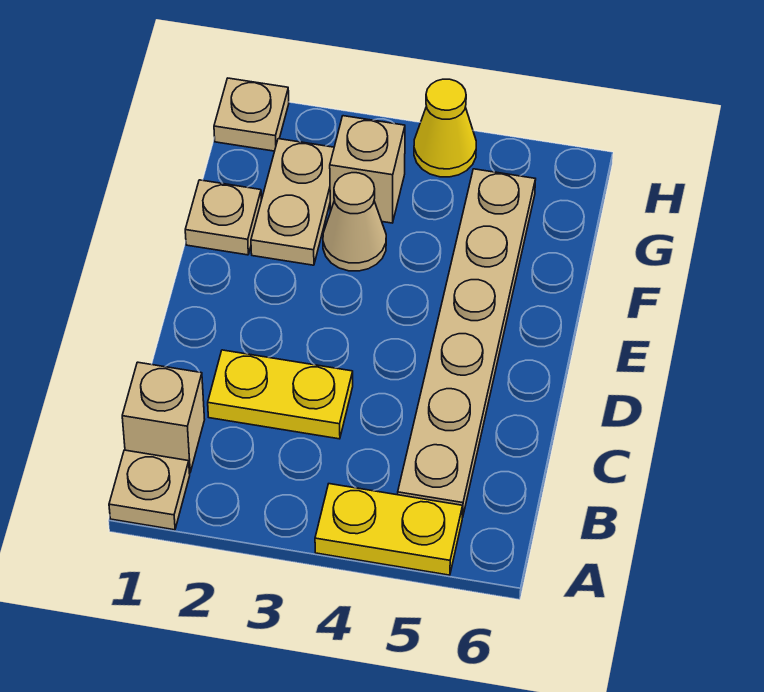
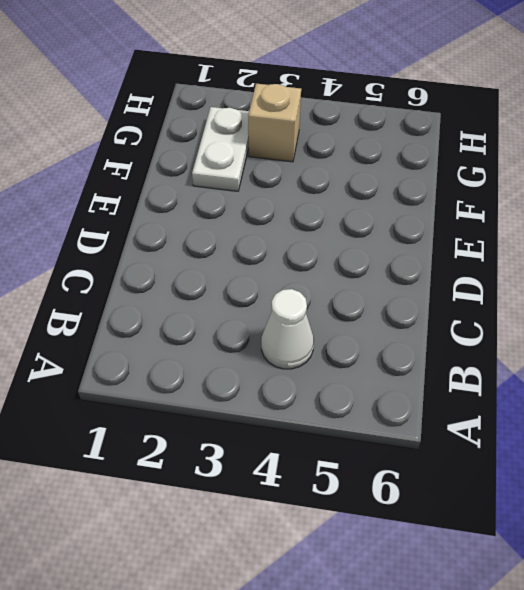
white 1x1 cone [261,289,314,369] -> none
white 1x2 plate [192,107,249,191] -> tan 1x2 plate [251,139,334,265]
none -> tan 1x1 plate [109,450,190,530]
none -> yellow 1x2 plate [315,484,463,575]

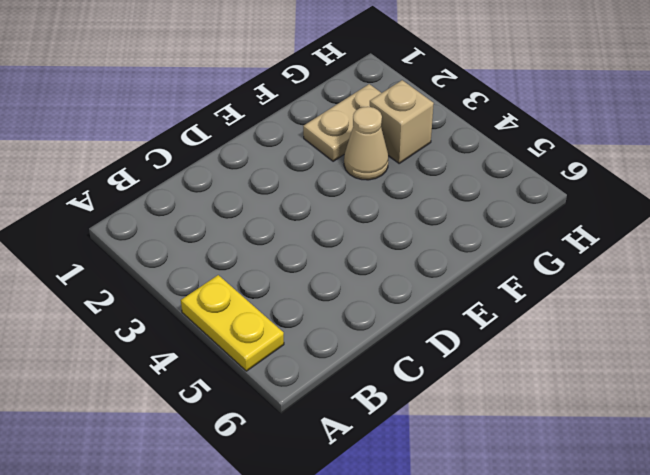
none -> tan 1x1 plate [109,450,190,530]
none -> tan 1x1 brick [122,362,205,473]

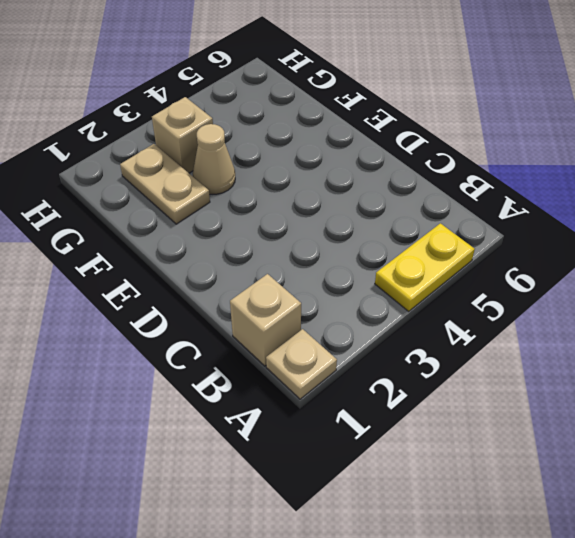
none -> tan 1x6 plate [398,169,536,517]
none -> yellow 1x2 plate [208,350,353,439]

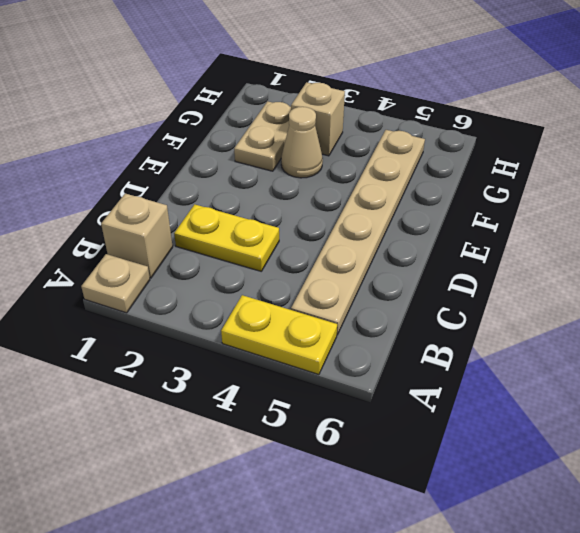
none -> tan 1x1 plate [185,180,261,255]
none -> tan 1x1 plate [214,78,289,151]

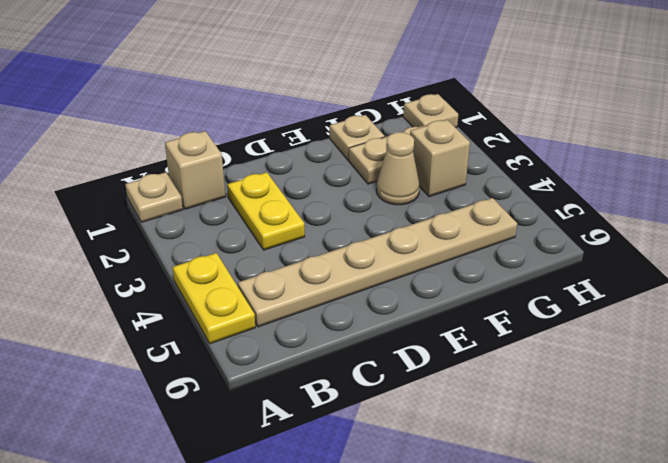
none -> yellow 1x1 cone [414,79,476,177]

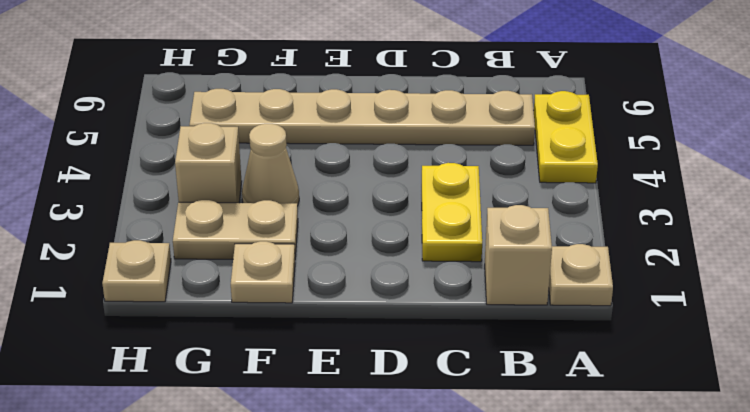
none -> yellow 1x1 cone [414,79,476,177]

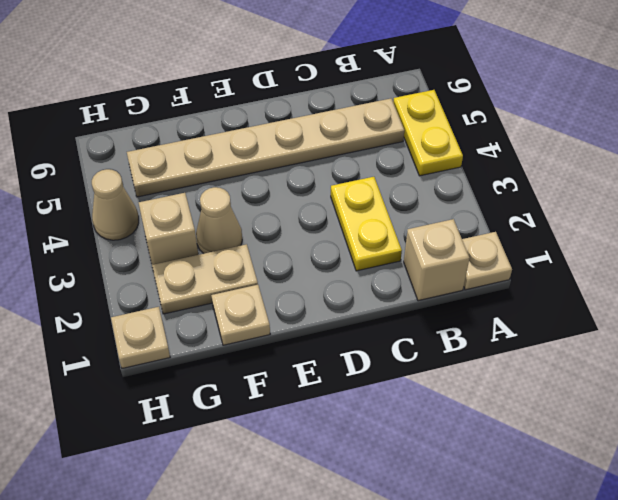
tan 1x1 cone [92,169,139,240] -> yellow 1x1 cone [414,79,476,177]

